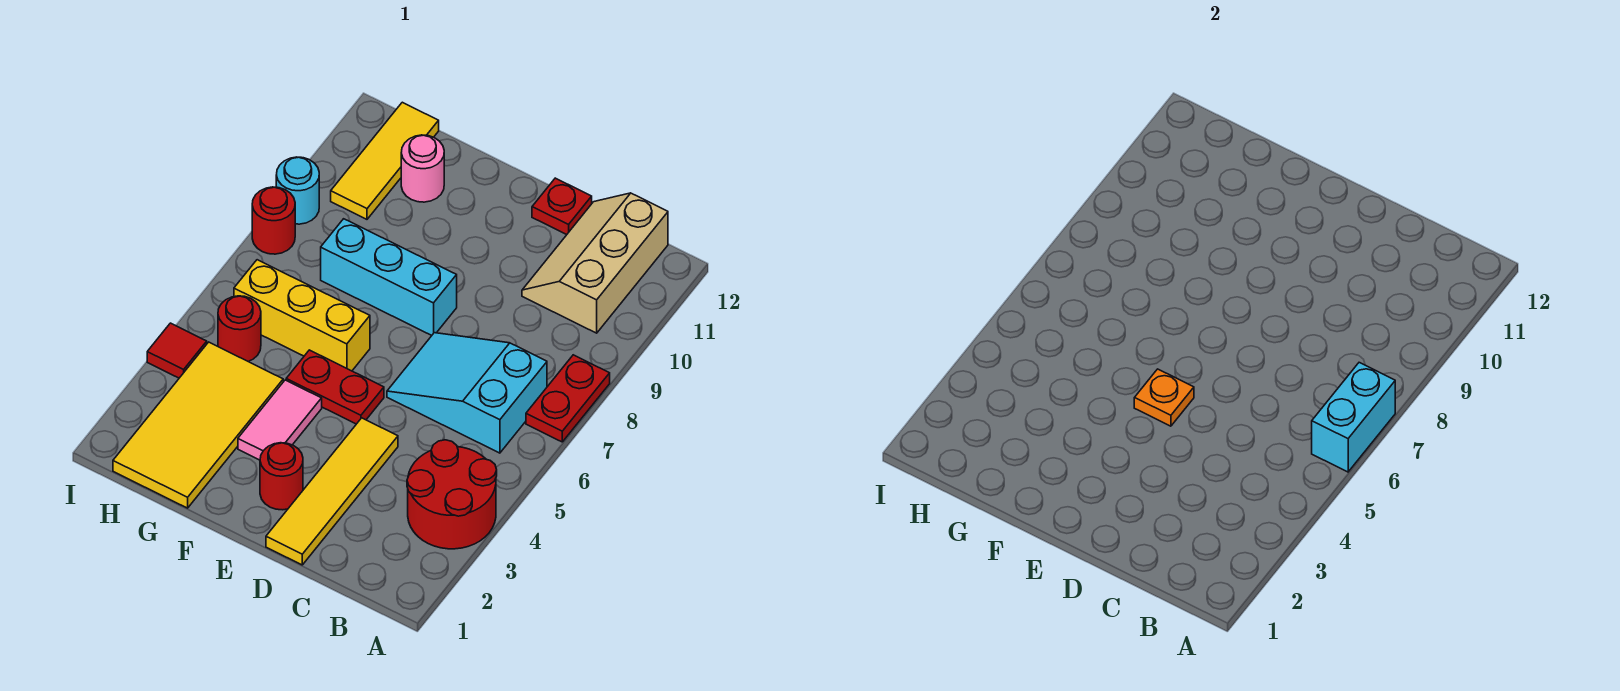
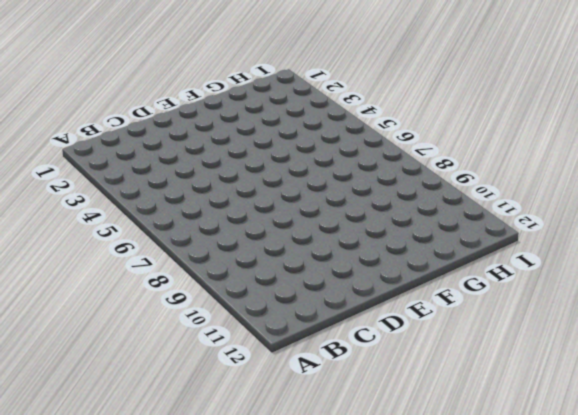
none -> red 2x2 round brick [407,440,497,549]
none -> red 1x2 plate [526,355,610,442]
none -> cyan 2x3 slope [387,333,547,453]

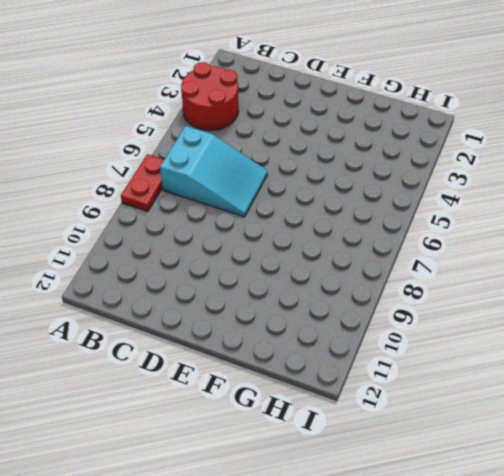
none -> tan 2x3 slope [522,193,668,333]
none -> yellow 1x4 tile [266,418,398,565]
none -> red 1x1 plate [532,178,592,235]

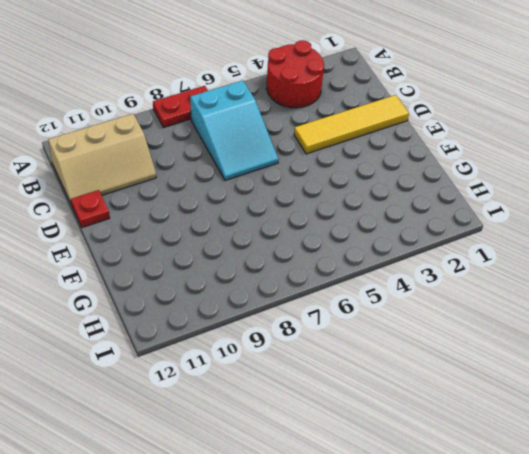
none -> red 1x1 round brick [260,443,303,510]
none -> red 1x2 plate [286,350,384,424]
none -> cyan 1x3 brick [321,219,457,335]

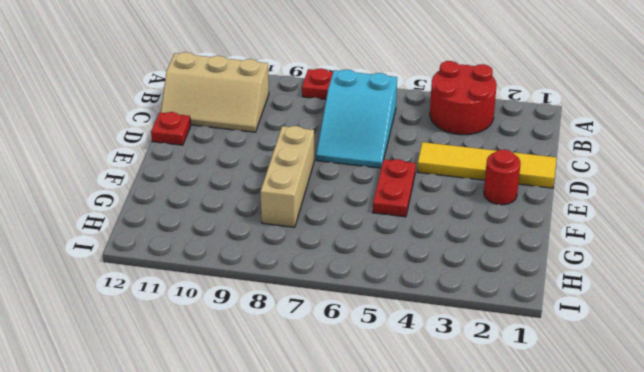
tan 1x3 brick [260,126,314,227] -> cyan 1x3 brick [321,219,457,335]
none -> pink 1x2 tile [238,380,322,460]
none -> yellow 1x3 brick [234,260,370,371]
none -> yellow 2x4 tile [113,342,283,508]

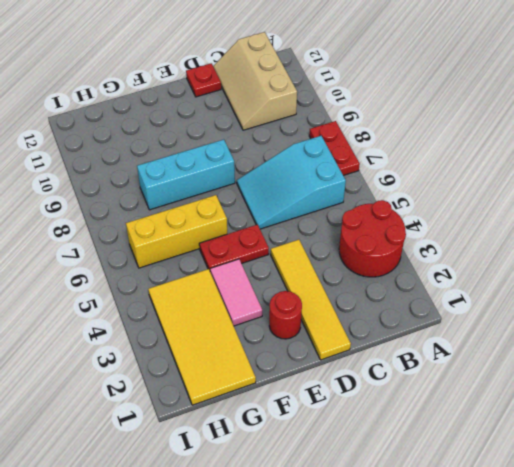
none -> pink 1x1 round brick [401,135,444,202]
none -> red 1x1 round brick [218,296,261,362]
none -> yellow 1x3 tile [331,102,439,219]

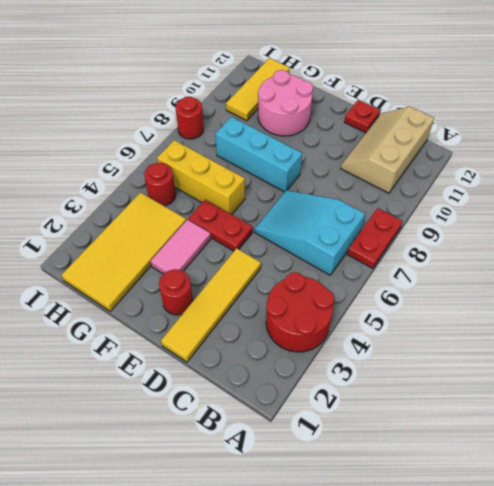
pink 2x2 round brick [258,70,313,136] -> pink 1x1 round brick [401,135,444,202]
none -> red 1x1 tile [147,323,207,378]
none -> cyan 1x1 round brick [276,157,319,224]
none -> cyan 1x2 brick [1312,363,1395,472]

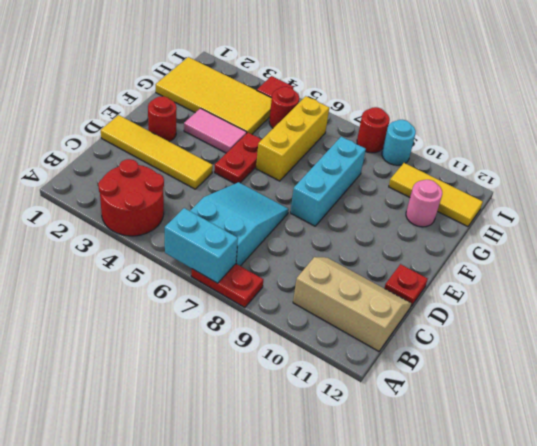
none -> orange 1x1 plate [1134,369,1194,426]

